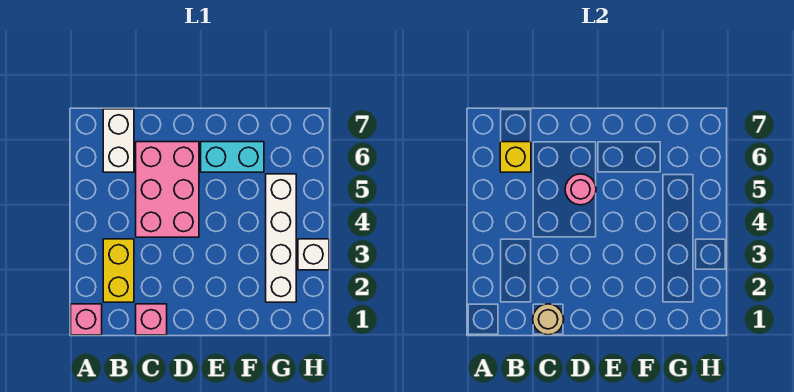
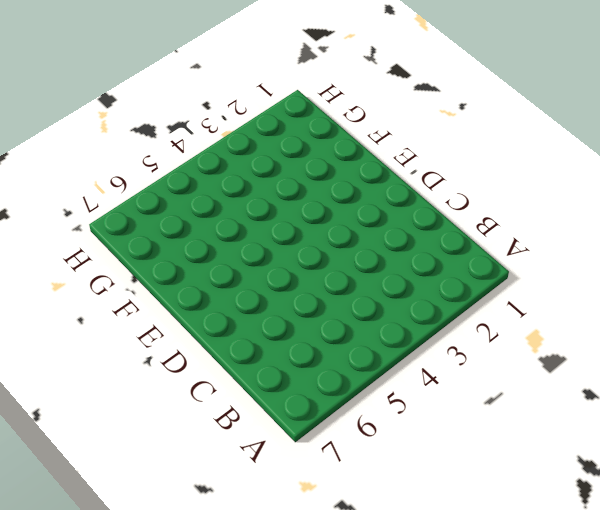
none -> pink 1x1 brick [71,304,102,335]
none -> yellow 1x2 brick [103,239,134,302]

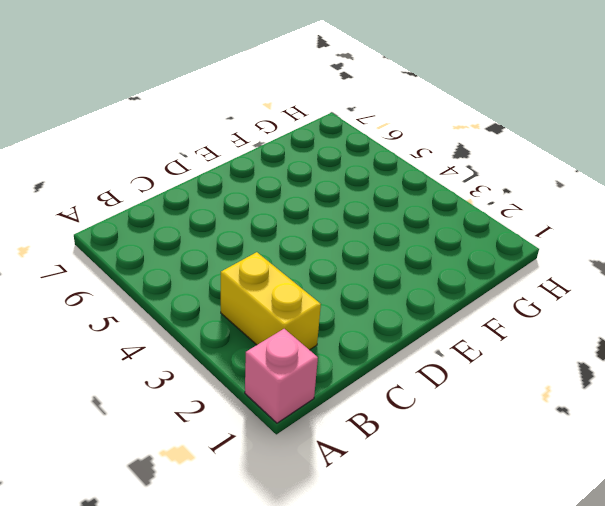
none -> white 1x2 brick [103,109,134,172]
none -> pink 1x1 brick [136,304,167,335]

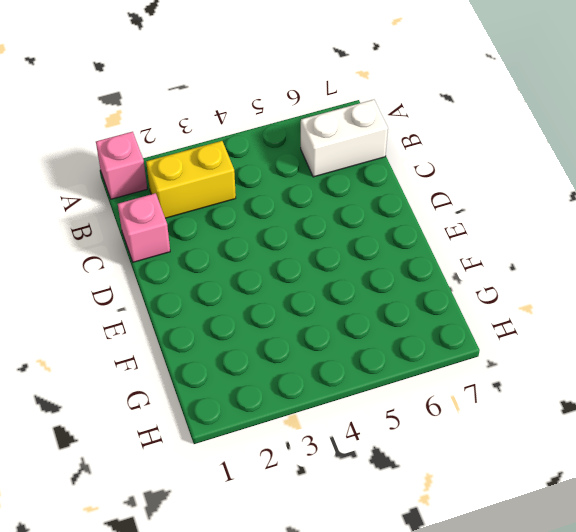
none -> pink 2x3 brick [136,142,199,237]
none -> cyan 1x2 brick [201,142,264,172]

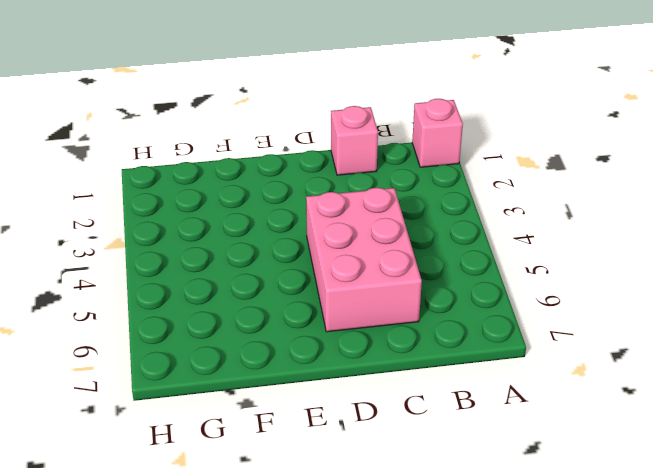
none -> yellow 1x2 brick [103,239,134,302]
none -> white 1x2 brick [103,109,134,172]

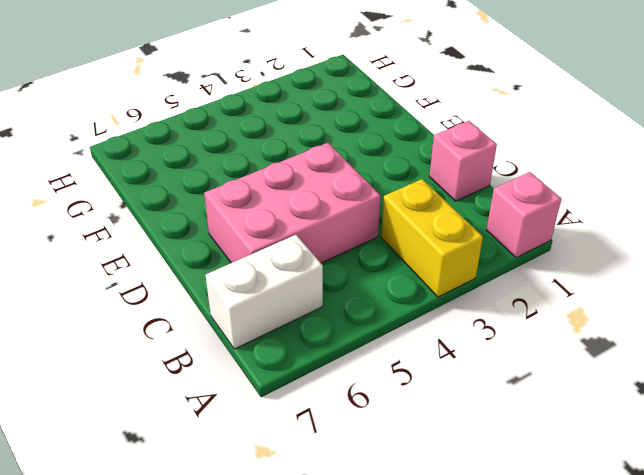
yellow 1x2 brick [381,179,483,297] -> yellow 1x2 brick turned to [103,239,134,302]
none -> cyan 1x2 brick [201,142,264,172]
none -> white 1x4 brick [266,174,296,302]

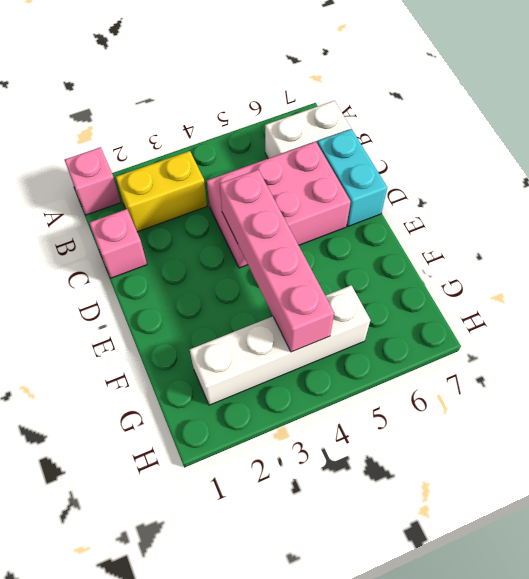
cyan 1x2 brick [317,129,387,226] -> cyan 1x2 brick moved to [201,142,264,172]
pink 1x4 brick [220,170,334,352] -> none
none -> white 1x1 brick [298,239,329,270]
none -> yellow 1x1 brick [500,142,531,172]

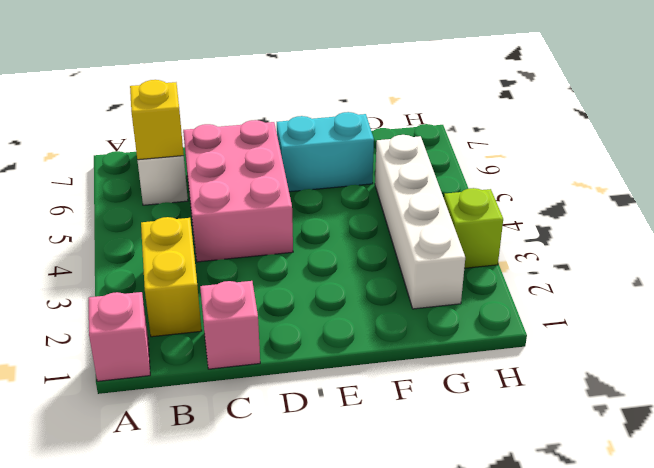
lime 1x1 brick [444,188,503,268] -> white 1x1 brick [298,239,329,270]
none -> tan 1x1 round brick [533,304,564,335]
none -> pink 1x1 round brick [565,174,596,205]

